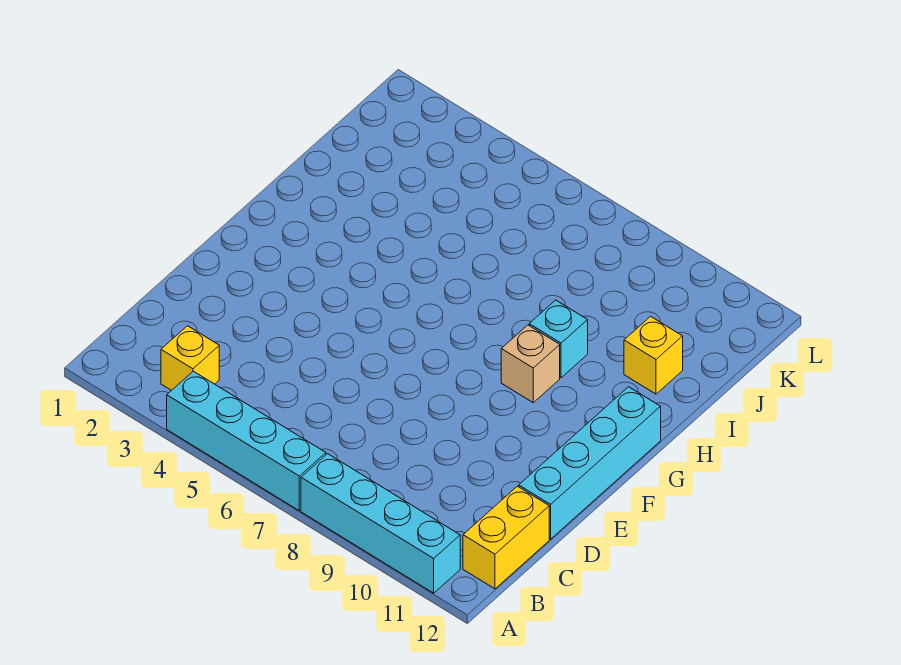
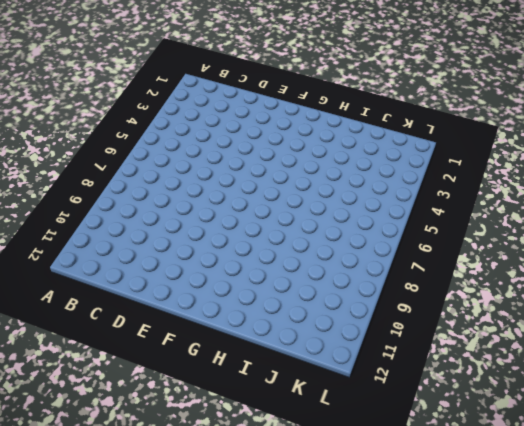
none -> cyan 1x4 brick [167,371,326,511]
none -> cyan 1x4 brick [301,454,460,593]

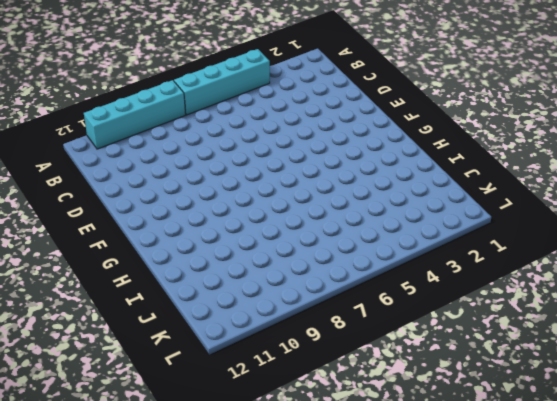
none -> yellow 1x1 brick [161,326,219,391]
none -> yellow 1x2 brick [463,486,549,589]

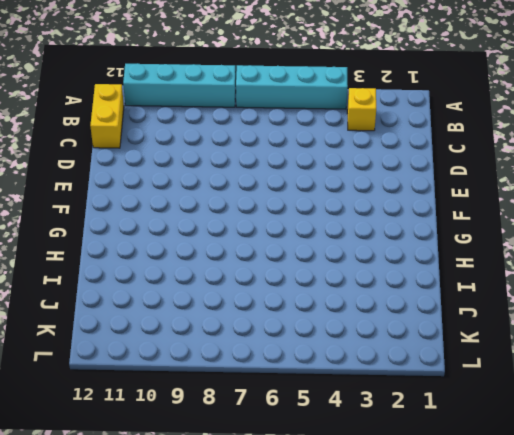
none -> cyan 1x4 brick [519,387,661,539]
none -> tan 1x1 brick [501,325,560,402]

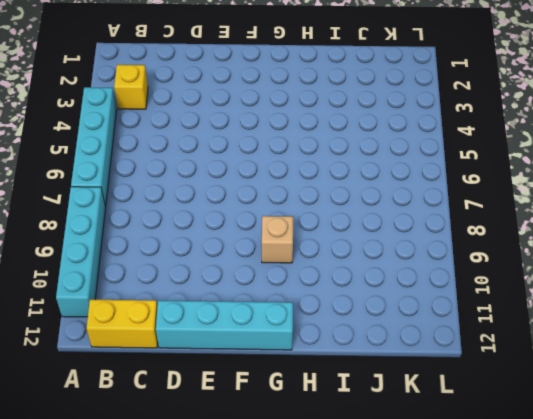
none -> cyan 1x1 brick [529,300,588,378]
none -> yellow 1x1 brick [624,316,683,394]

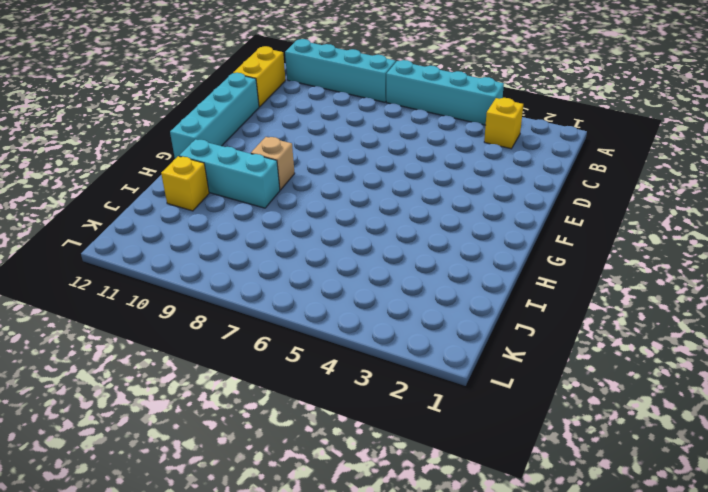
cyan 1x3 brick [179,139,280,208] -> cyan 1x1 brick [529,300,588,378]

